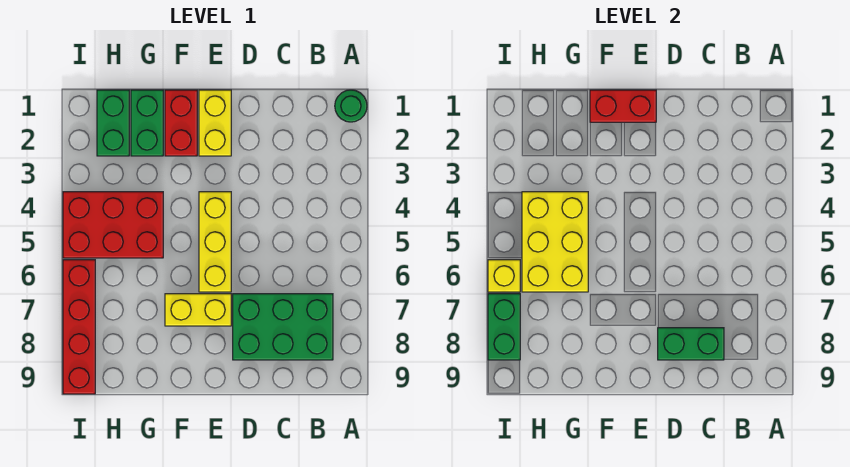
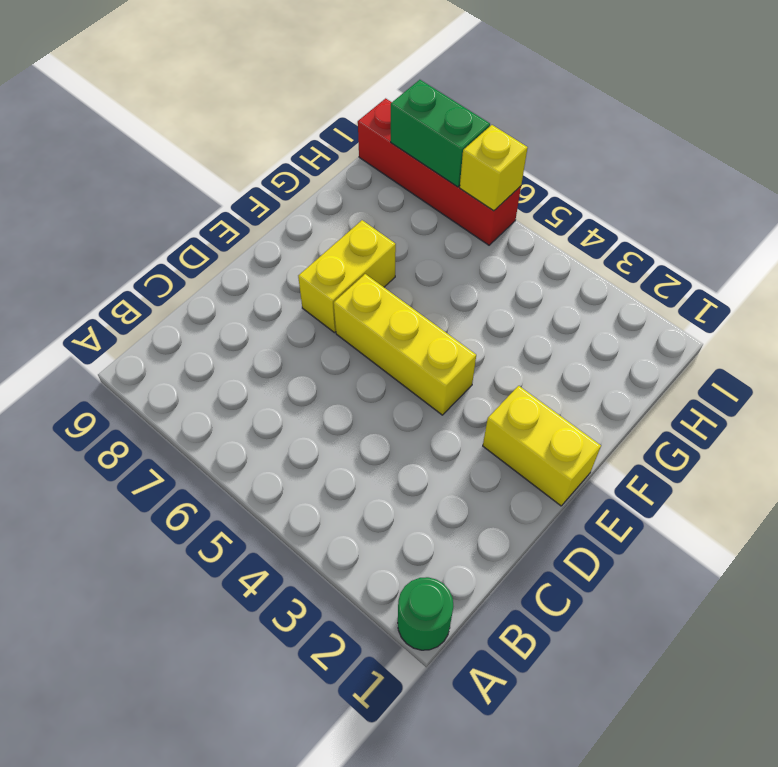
none -> green 2x3 brick [233,294,333,360]
none -> red 1x2 brick [165,90,197,156]
none -> green 1x2 brick [131,90,163,156]

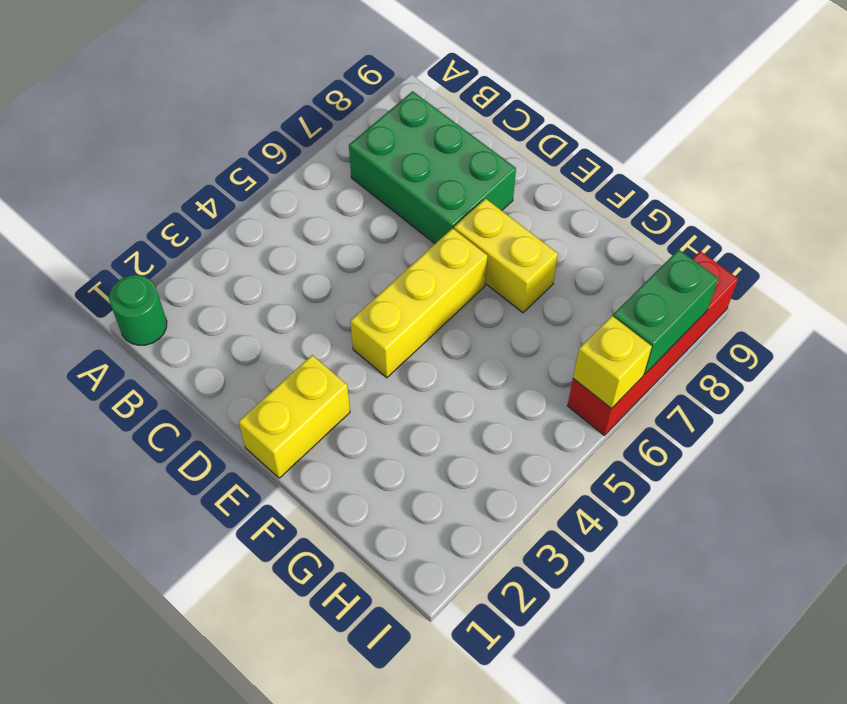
none -> red 1x2 brick [165,90,197,156]
none -> green 1x2 brick [131,90,163,156]
none -> red 2x3 brick [63,192,163,258]

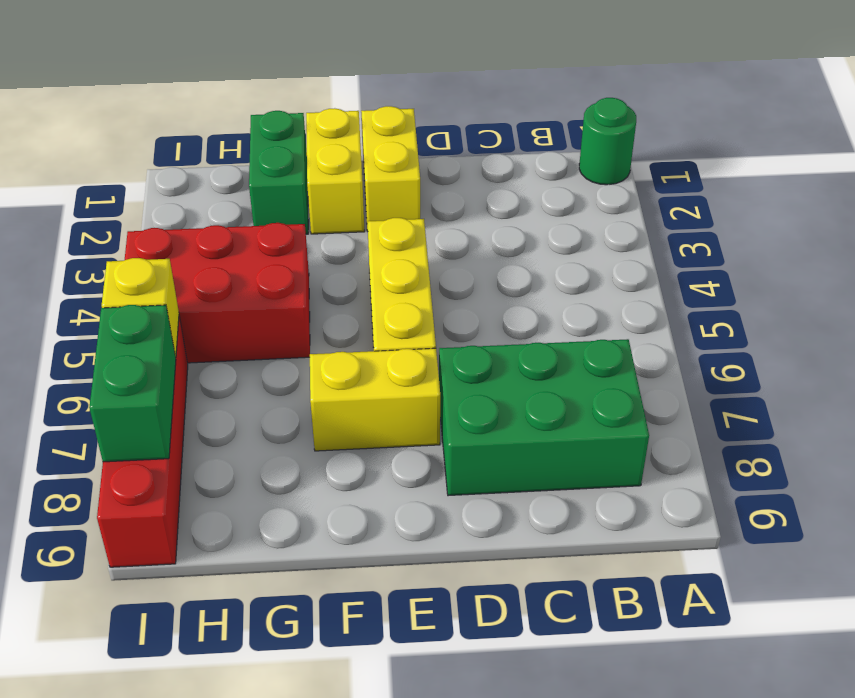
yellow 1x2 brick [306,108,365,234] -> red 1x2 brick [165,90,197,156]
none -> green 1x2 brick [97,90,129,156]
none -> green 1x2 brick [658,328,724,360]
none -> red 1x2 brick [590,90,656,122]

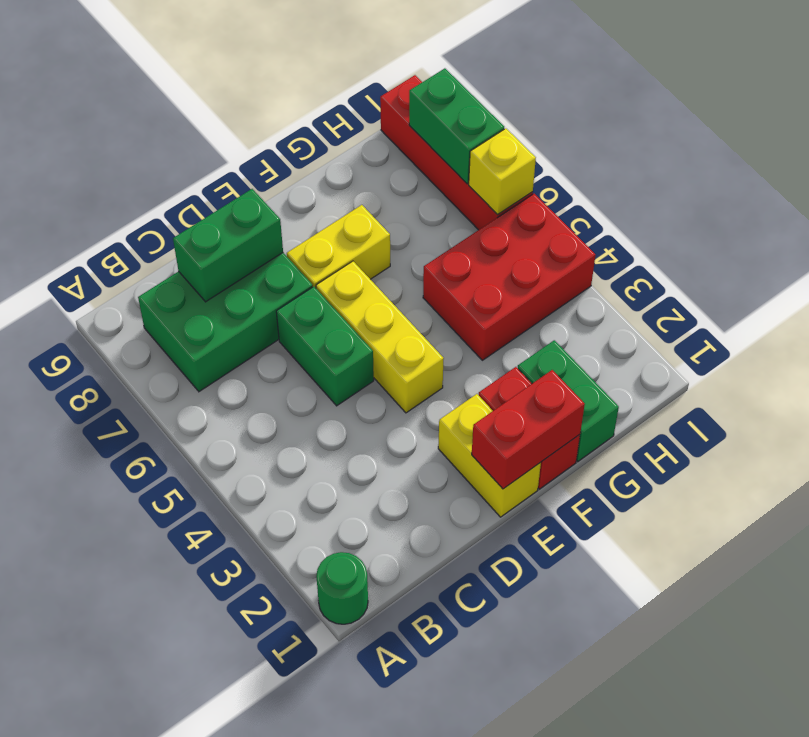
green 1x2 brick [276,287,374,406] -> green 1x2 brick moved to [97,90,129,156]
none -> yellow 2x3 brick [522,192,588,292]

